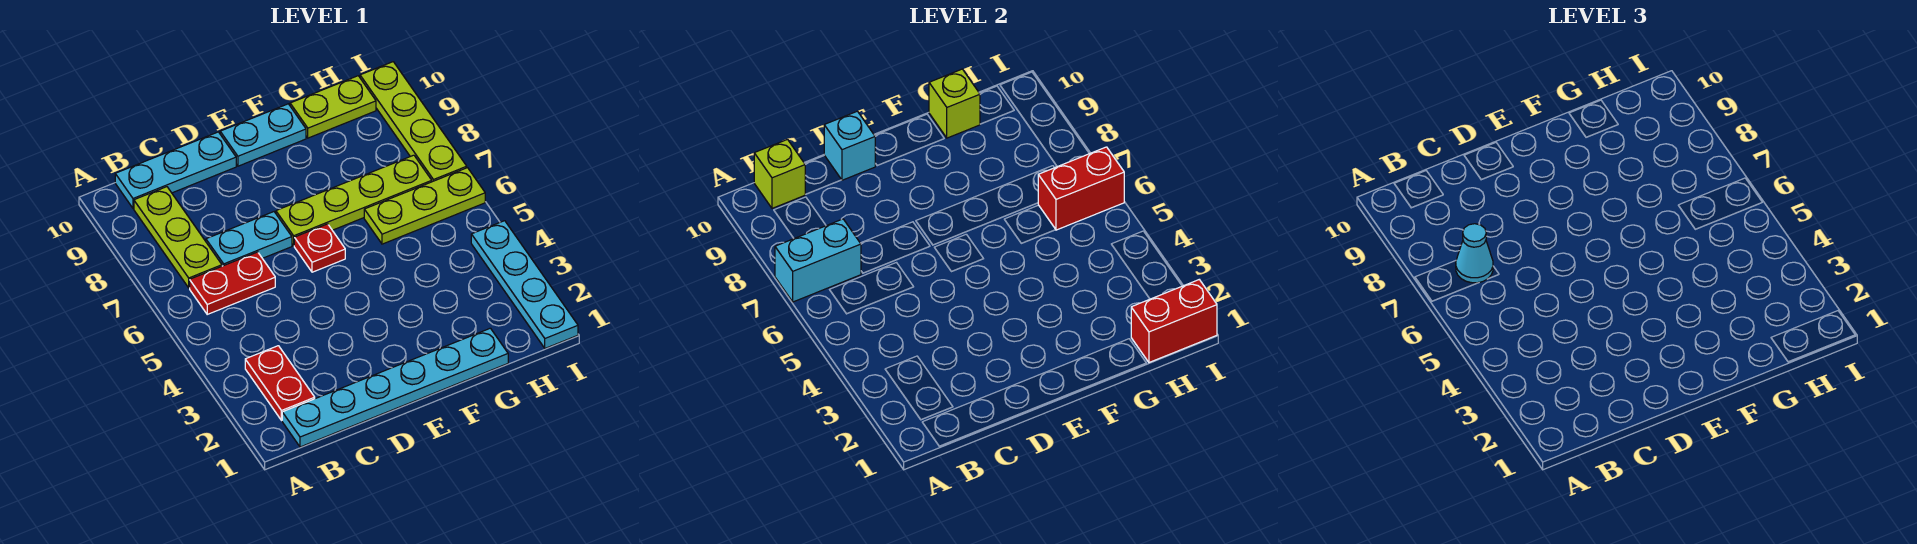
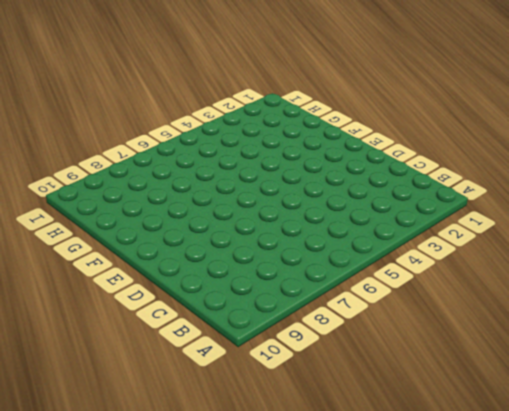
none -> cyan 1x6 plate [282,328,508,447]
none -> red 1x2 plate [245,346,315,421]
none -> red 1x2 plate [190,252,275,314]

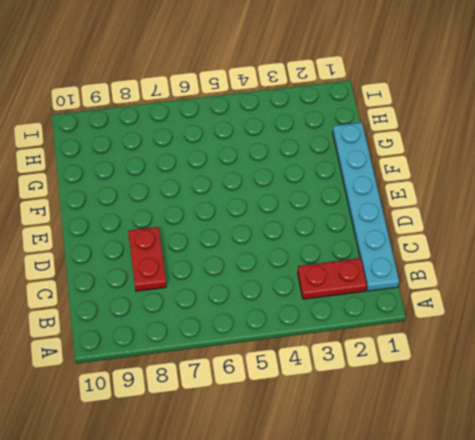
red 1x2 plate [128,227,166,291] -> red 1x2 plate moved to [190,252,275,314]
none -> lime 1x3 plate [134,187,222,288]
none -> cyan 1x3 plate [115,132,236,208]
none -> cyan 1x2 plate [206,212,292,266]

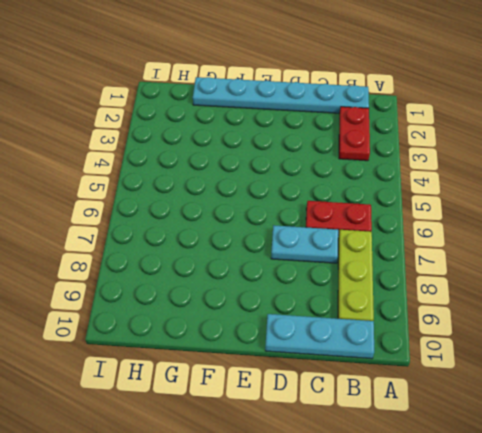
none -> red 1x1 plate [294,224,345,272]
none -> lime 1x4 plate [276,155,432,246]
none -> cyan 1x2 plate [220,104,306,166]

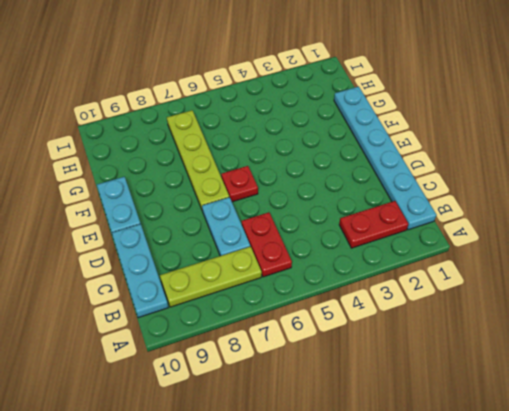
none -> lime 1x3 plate [364,168,485,244]
none -> lime 1x2 plate [290,76,376,138]
none -> cyan 1x4 plate [471,221,578,348]

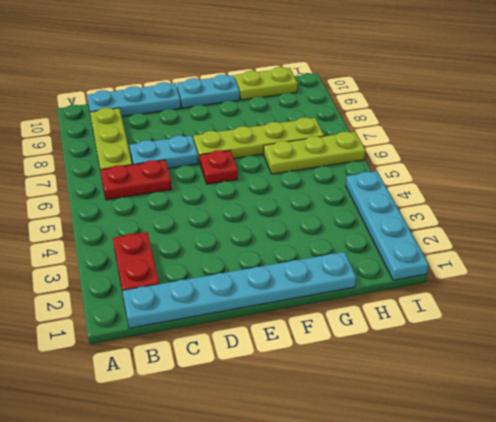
none -> lime 1x4 plate [360,62,467,182]
none -> cyan 1x2 brick [775,219,861,302]
none -> lime 1x1 brick [754,139,805,208]

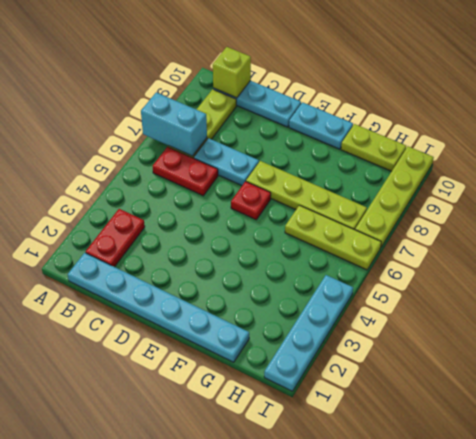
none -> cyan 1x1 brick [824,111,875,180]
none -> lime 1x1 brick [929,69,980,138]
none -> red 1x2 brick [1131,280,1217,362]

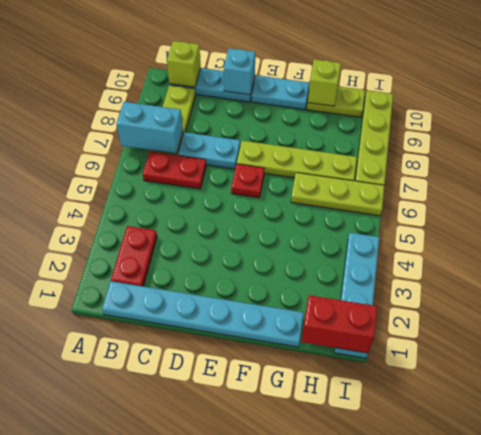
none -> red 1x2 brick [1038,147,1124,230]
none -> cyan 1x1 cone [1456,224,1493,283]

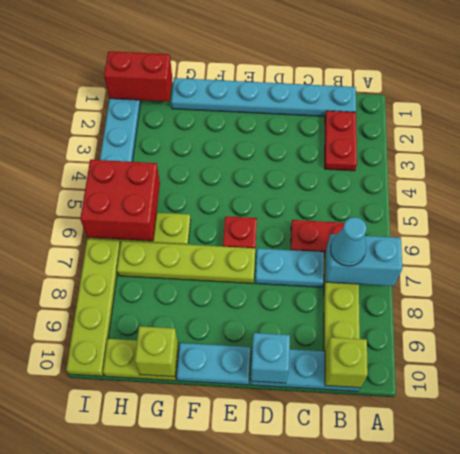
red 2x2 brick [80,160,160,241] -> red 1x2 brick [1038,147,1124,230]

